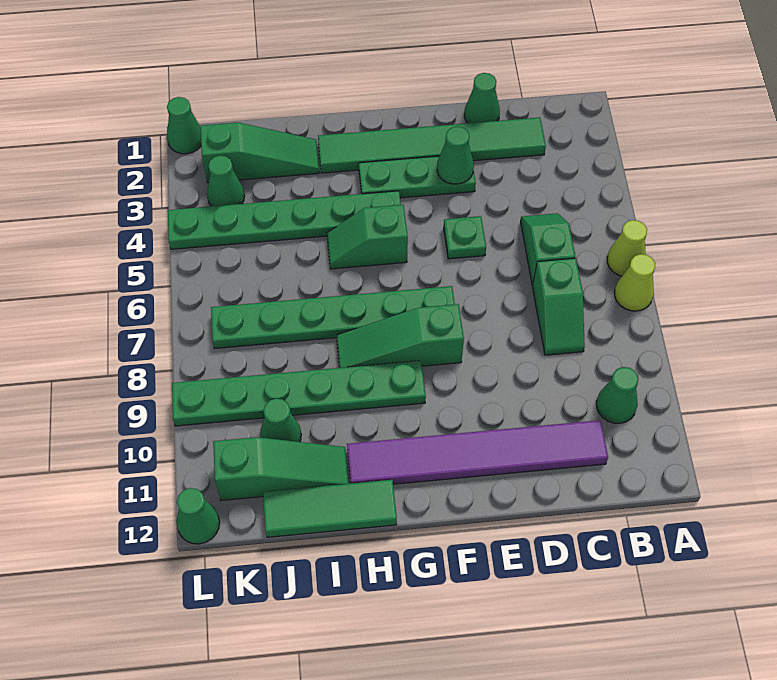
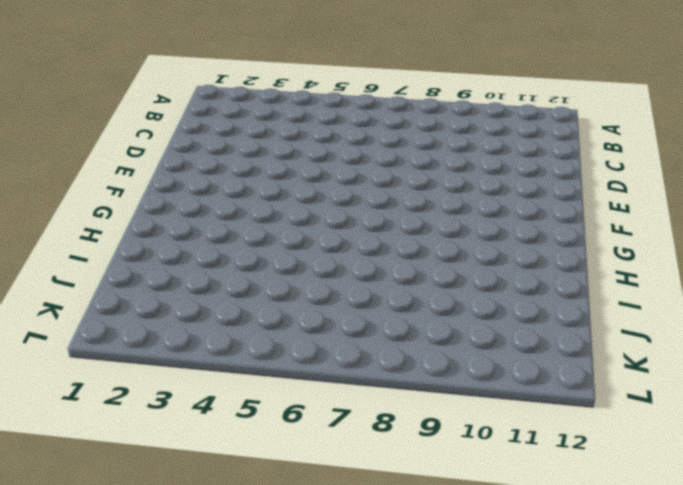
none -> lime 1x1 cone [607,220,647,276]
none -> lime 1x1 cone [614,254,655,311]
none -> green 1x1 cone [596,367,638,423]

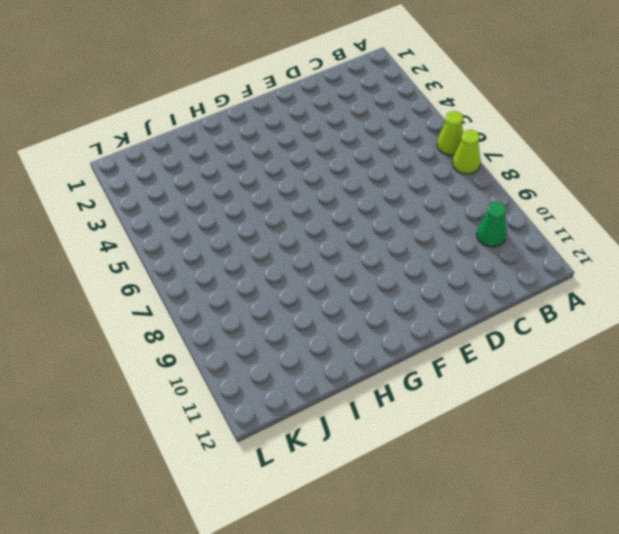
none -> green 1x6 tile [318,117,546,173]
none -> green 1x2 slope [521,213,575,285]
none -> green 1x2 slope [533,258,585,355]

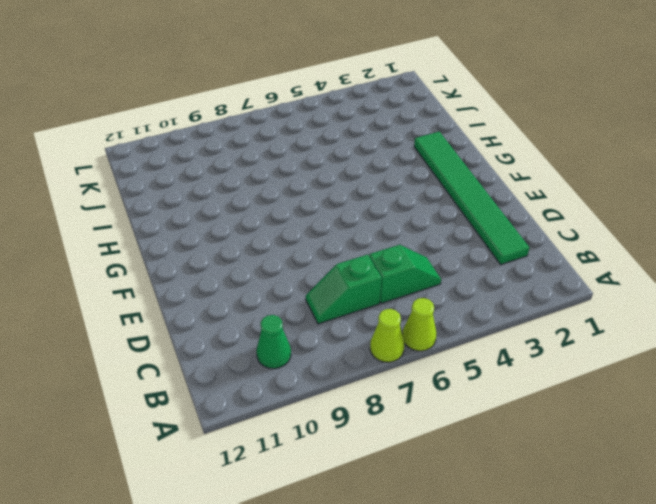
none -> purple 1x6 tile [347,420,608,484]
none -> green 1x1 cone [464,73,500,123]
none -> green 1x3 plate [359,156,476,198]

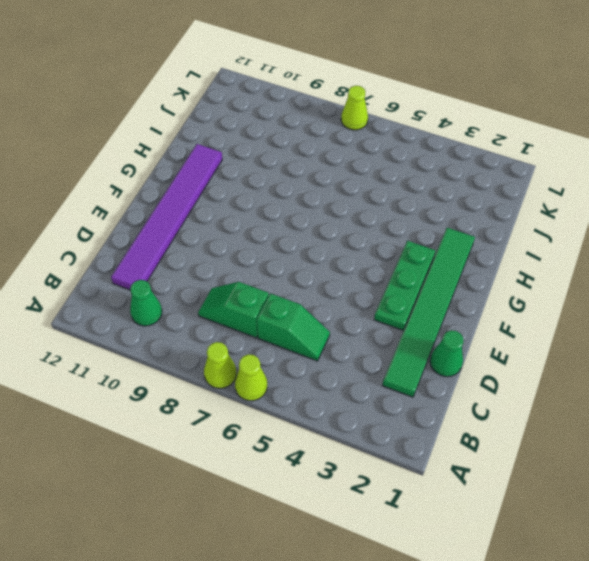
lime 1x1 cone [341,86,368,130] -> none
none -> green 1x1 plate [444,216,486,259]
none -> green 1x6 plate [211,286,455,348]
none -> green 1x3 slope [337,304,464,368]

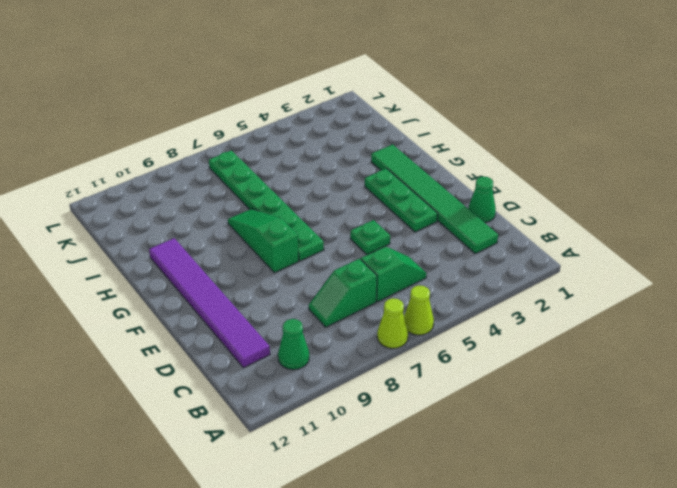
none -> green 1x6 plate [168,191,401,249]
none -> green 1x2 slope [327,205,408,269]
none -> green 1x6 plate [172,361,426,426]

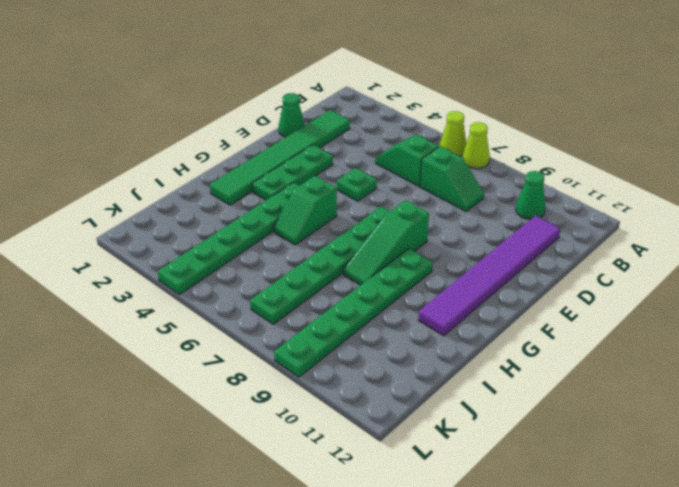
none -> green 1x3 tile [263,480,397,537]
none -> green 1x3 slope [201,123,319,183]
none -> green 1x3 slope [213,437,349,501]

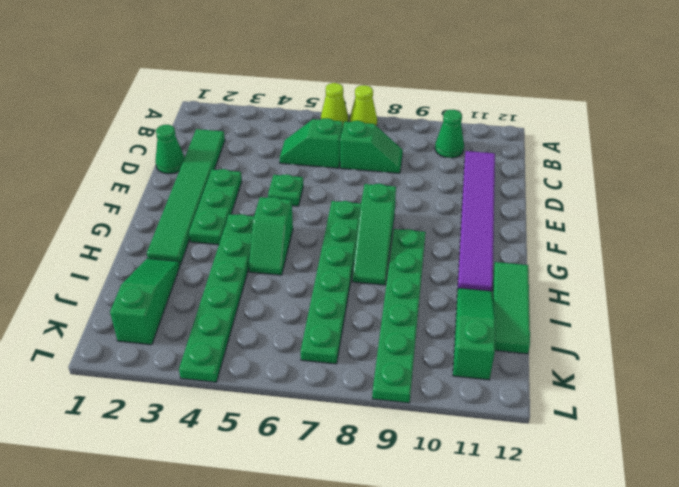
none -> green 1x1 cone [260,398,301,442]
none -> green 1x1 cone [207,156,244,206]
none -> green 1x1 cone [167,97,201,154]

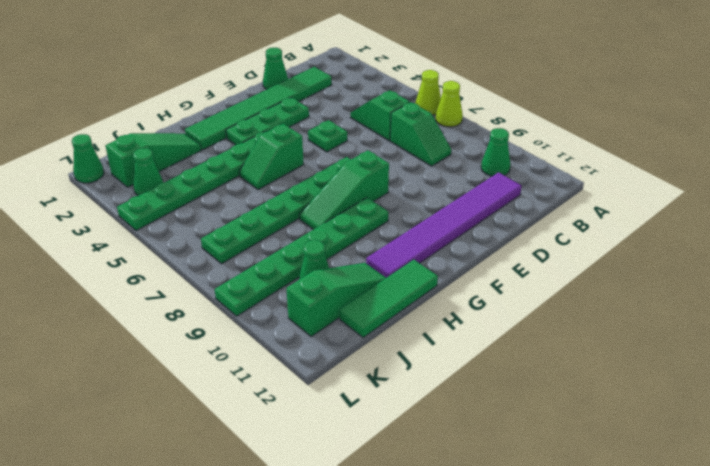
none -> green 1x1 cone [176,488,220,544]
none -> green 1x1 cone [437,126,474,184]

